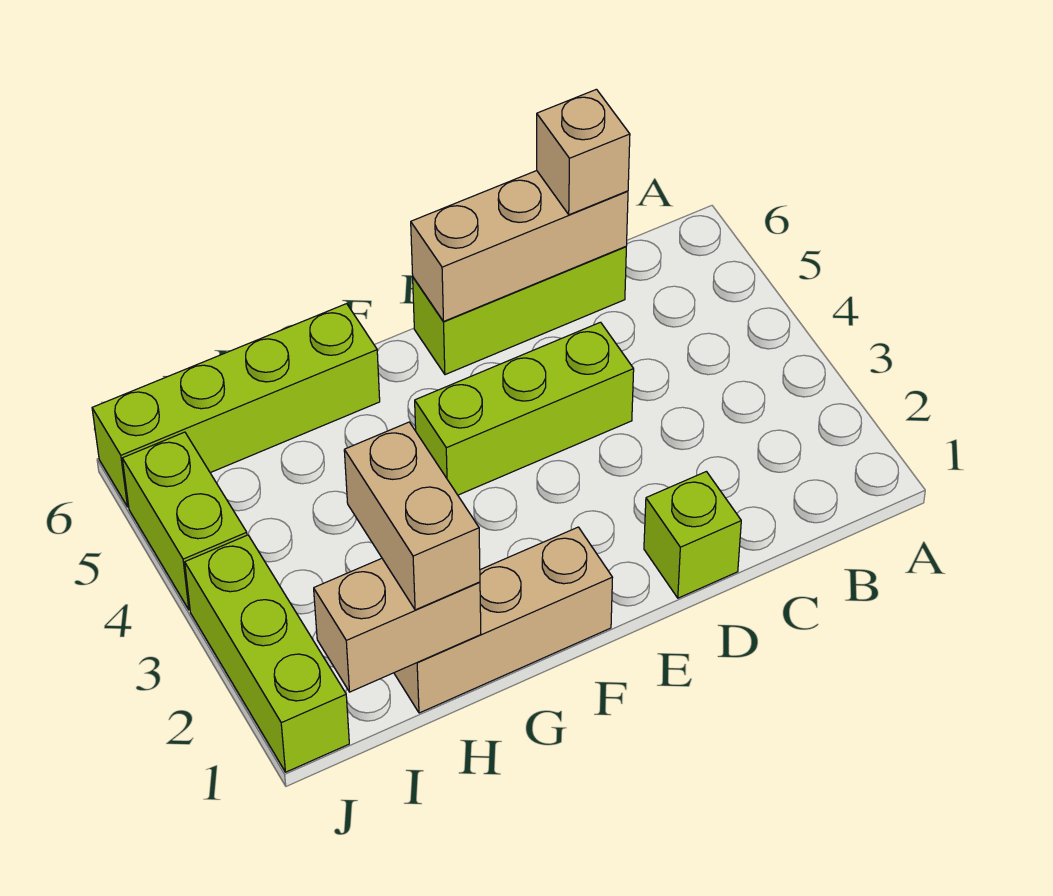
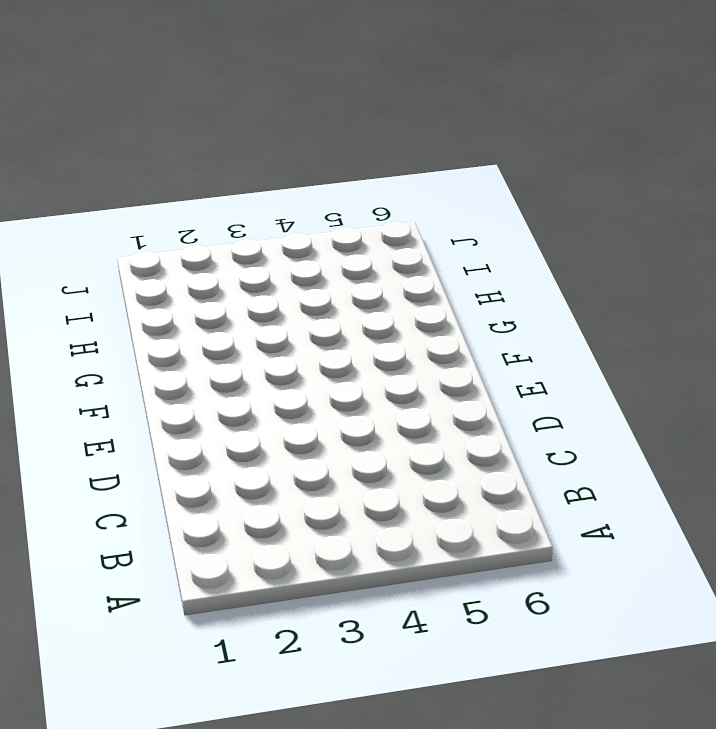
none -> lime 1x3 brick [413,247,626,375]
none -> lime 1x1 brick [644,472,741,598]

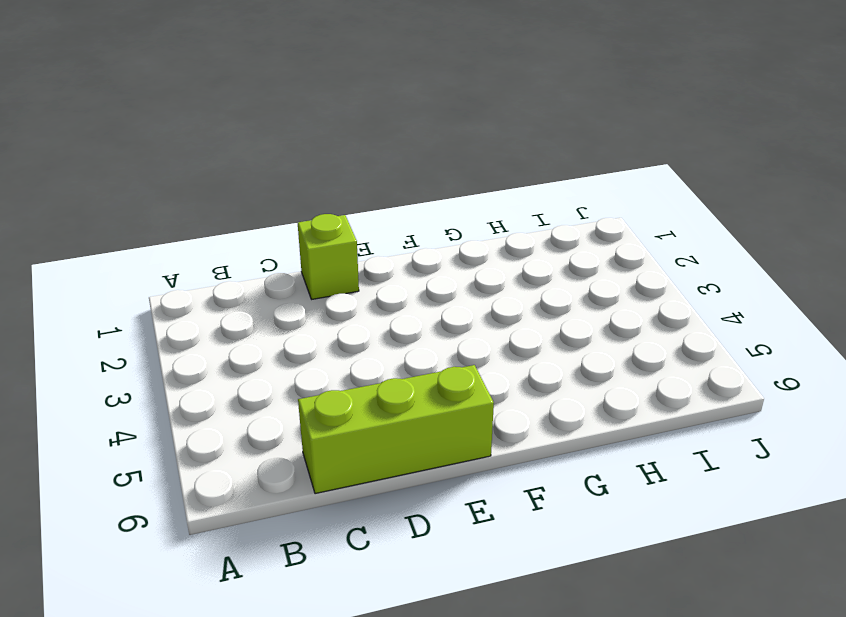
none -> lime 1x3 brick [415,322,634,495]
none -> tan 1x3 brick [394,527,613,713]

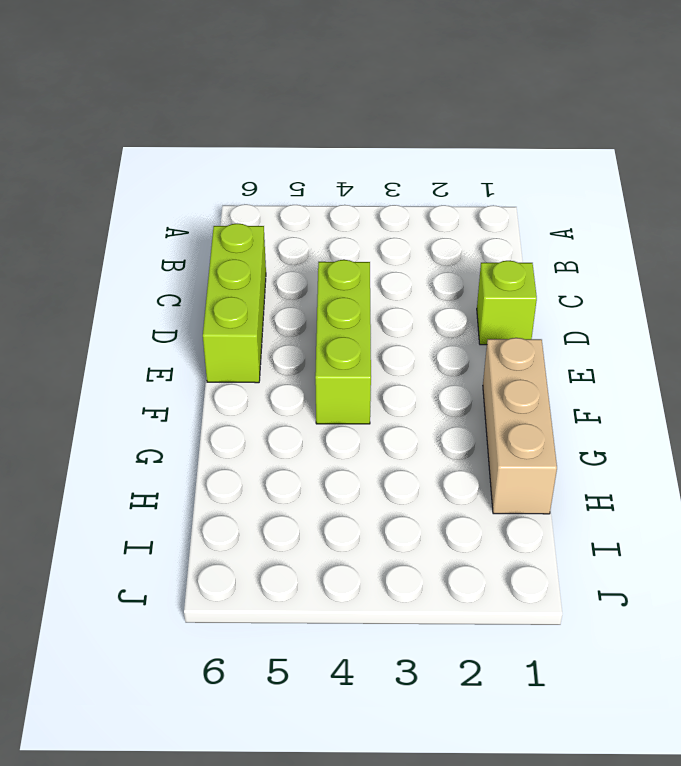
none -> lime 1x4 brick [92,304,380,507]
none -> lime 1x3 brick [185,535,349,772]

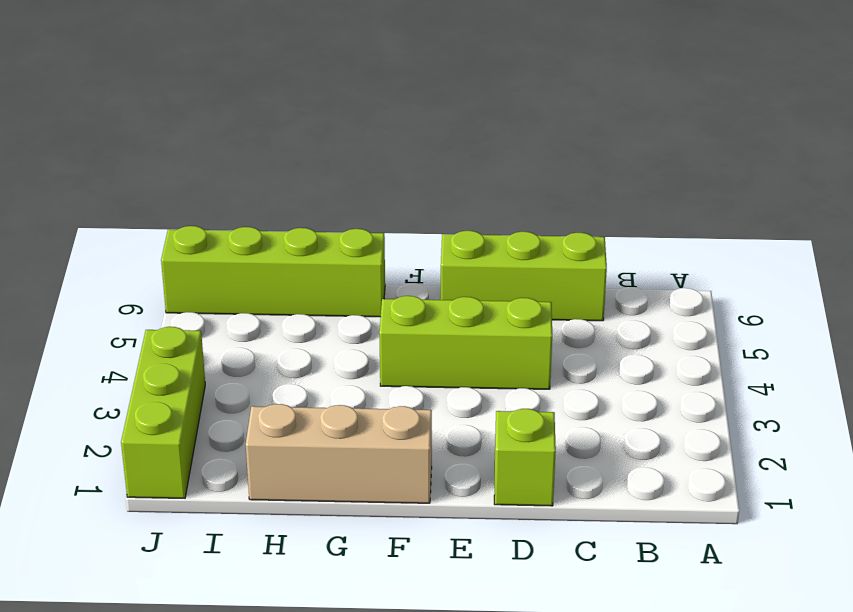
none -> lime 1x2 brick [122,432,247,610]
none -> tan 1x3 brick [411,171,628,321]

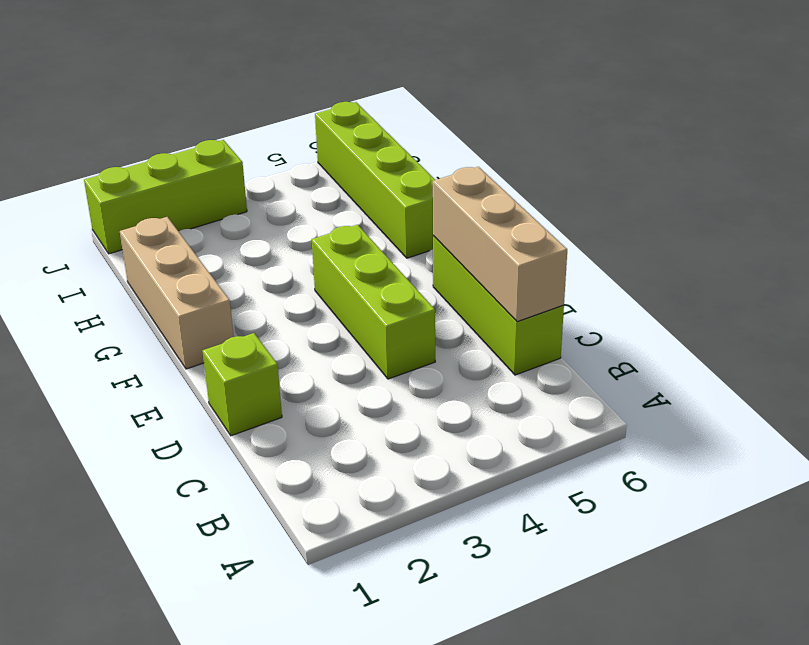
none -> lime 1x2 brick [122,432,247,610]
none -> tan 1x2 brick [314,558,481,692]

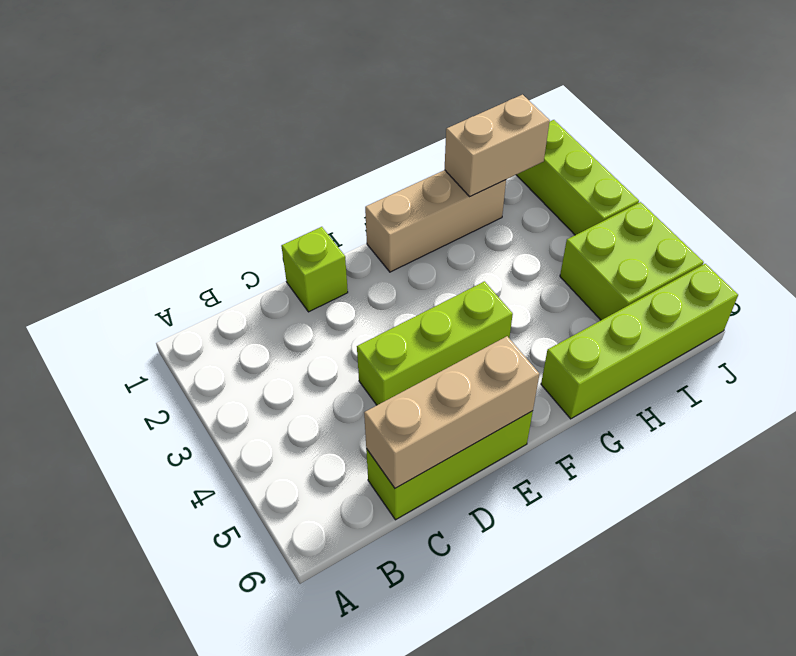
lime 2x2 brick [560,202,704,320] -> lime 1x2 brick [122,432,247,610]
none -> tan 1x1 brick [537,89,630,215]
none -> tan 1x2 brick [344,422,480,610]

